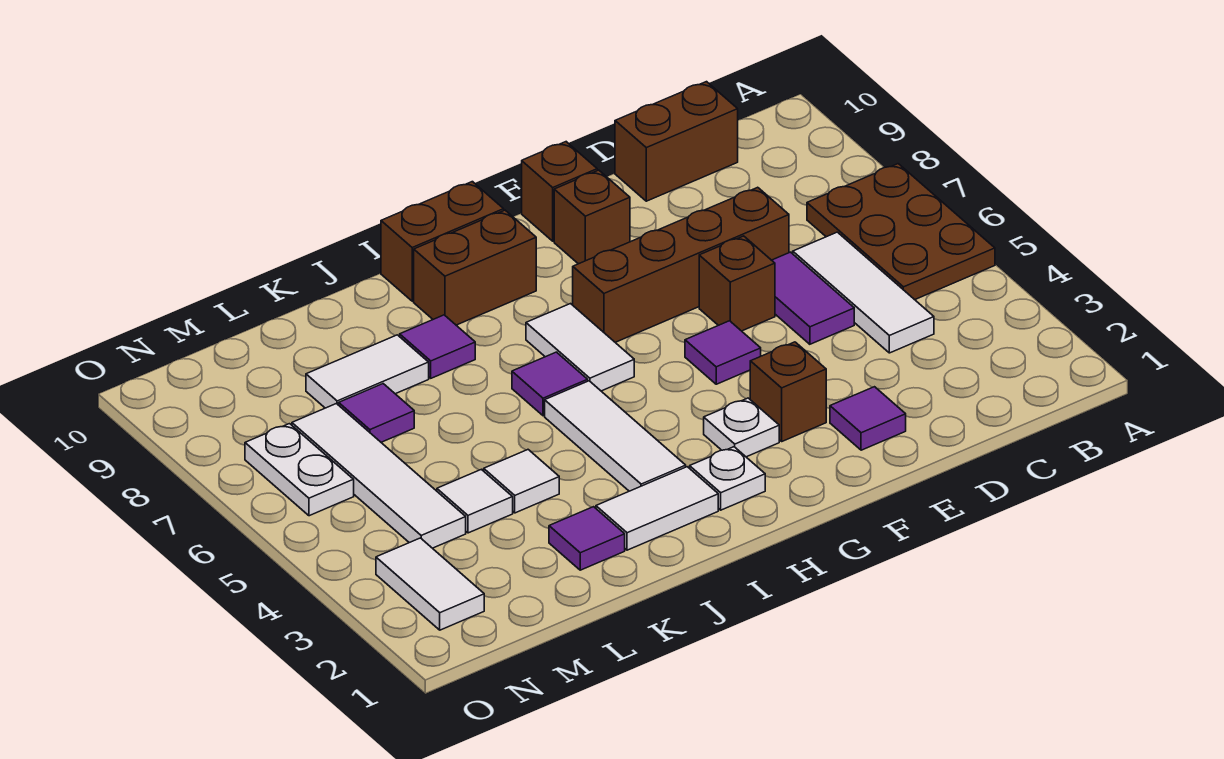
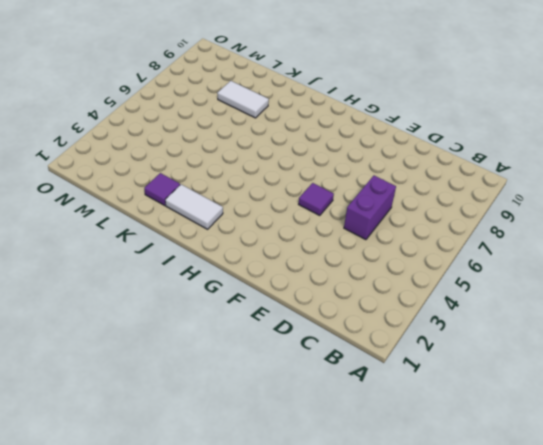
purple 1x2 brick [344,176,396,240] -> purple 1x2 tile [772,252,854,344]
none -> brown 2x3 plate [807,164,995,300]
none -> white 1x3 tile [793,232,934,353]
none -> brown 1x2 brick [615,82,738,201]

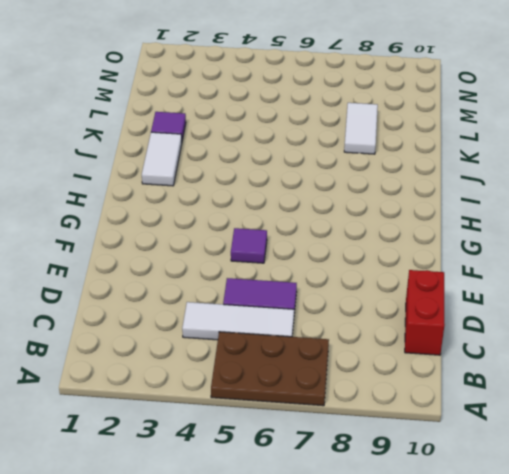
red 1x2 brick [405,270,445,355] -> brown 1x2 brick [615,82,738,201]
none -> brown 1x4 brick [573,187,789,342]
none -> purple 1x1 tile [830,387,906,450]
none -> brown 1x1 brick [699,236,775,331]

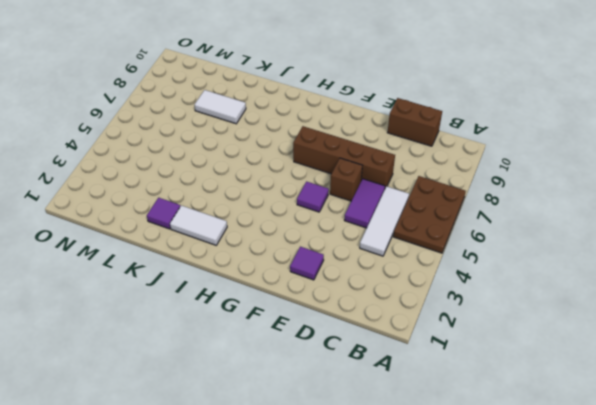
none -> brown 1x1 brick [750,342,826,441]
none -> brown 1x1 brick [554,170,630,264]
none -> brown 1x1 brick [522,142,597,241]

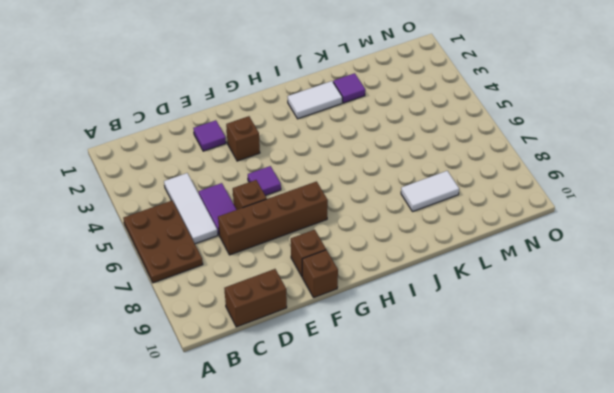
none -> white 1x1 plate [704,398,779,457]
none -> white 1x1 plate [690,447,765,510]
none -> white 1x2 tile [526,304,634,391]

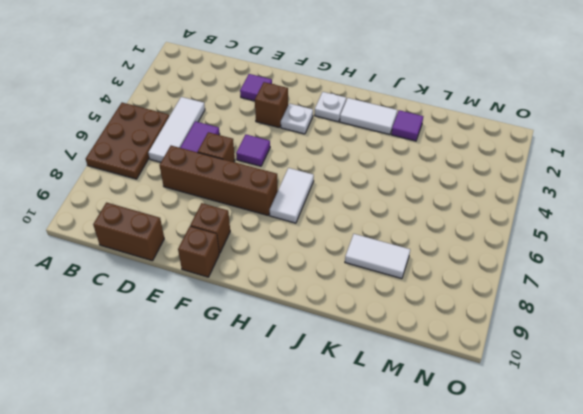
none -> brown 1x2 brick [414,210,536,325]
none -> brown 1x2 brick [381,182,504,301]
none -> white 1x3 tile [545,381,686,491]

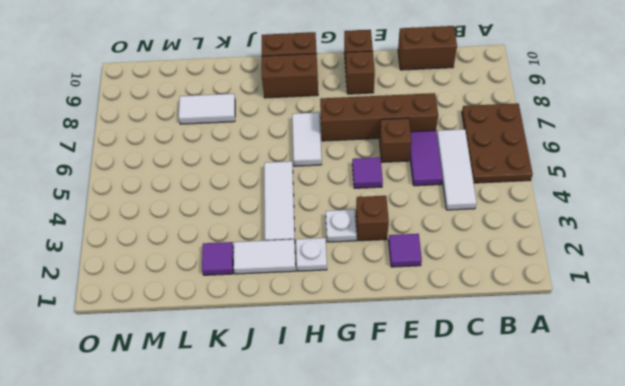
none -> purple 1x1 tile [512,352,588,416]
none -> purple 1x1 tile [400,315,475,378]
none -> white 1x1 tile [484,450,559,513]

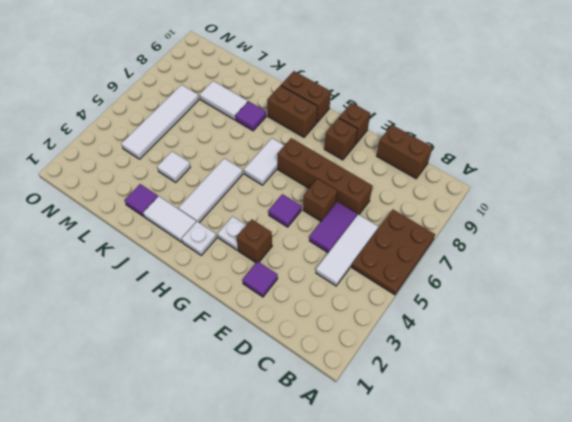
none -> purple 1x1 tile [512,352,588,416]
none -> white 1x1 tile [437,469,513,533]
none -> purple 1x1 tile [339,384,414,442]

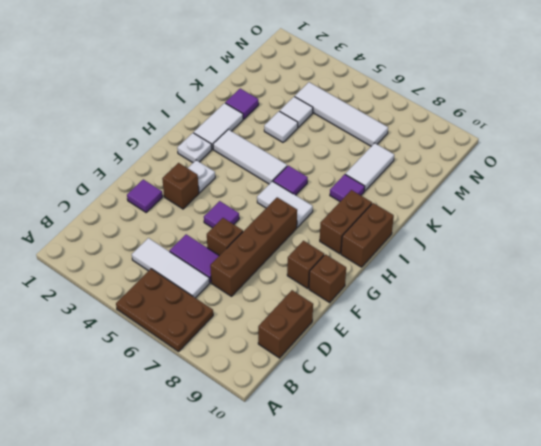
none -> purple 1x1 tile [339,384,414,442]
none -> white 1x2 tile [376,538,484,630]
none -> white 1x2 plate [245,424,354,516]

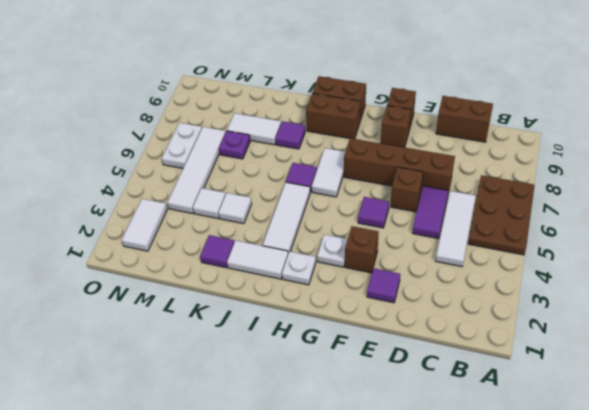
purple 1x1 plate [219,131,250,159] -> purple 1x1 tile [339,384,414,442]

